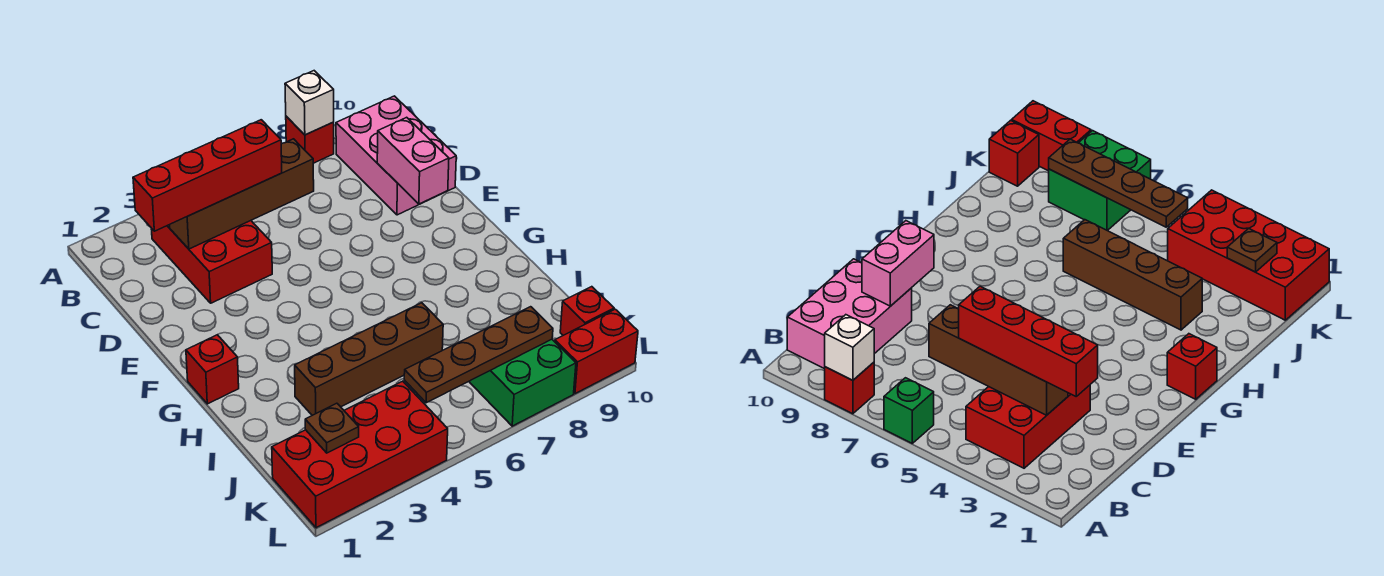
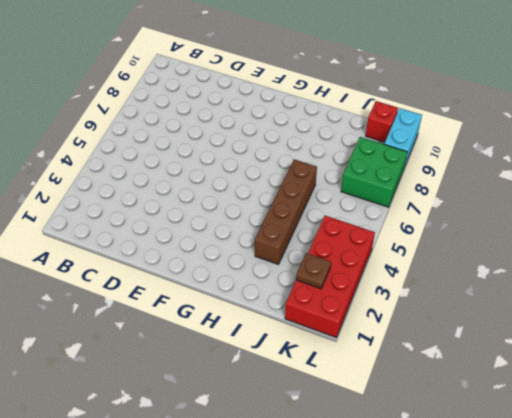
cyan 1x2 brick [385,108,422,167] -> red 1x2 brick [555,309,638,394]
none -> green 1x1 brick [884,378,934,443]
none -> red 1x1 brick [286,116,334,163]
none -> red 2x3 brick [151,221,272,303]

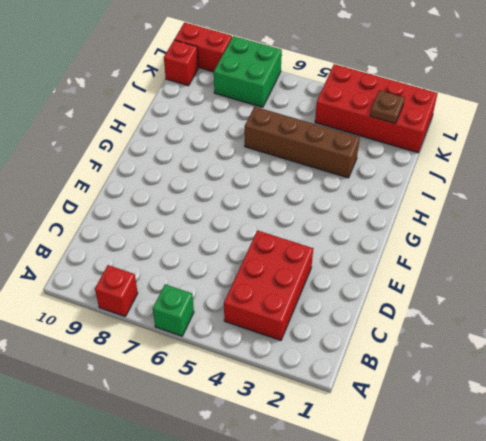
none -> pink 2x3 brick [336,96,456,215]
none -> red 1x1 brick [186,335,239,404]
none -> white 1x1 brick [285,71,334,135]

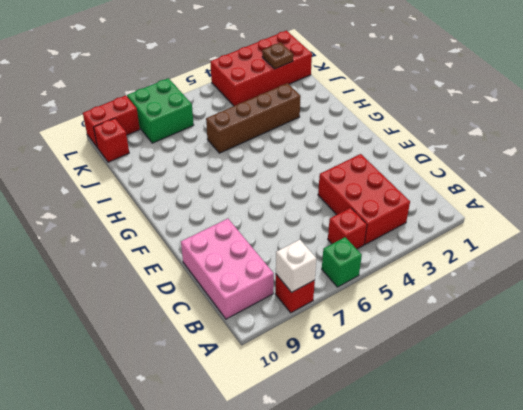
red 1x1 brick [328,208,367,249] -> red 1x1 brick moved to [186,335,239,404]
none -> brown 1x4 brick [170,139,314,249]
none -> pink 1x2 brick [377,117,449,204]
none -> brown 1x4 plate [404,307,553,403]

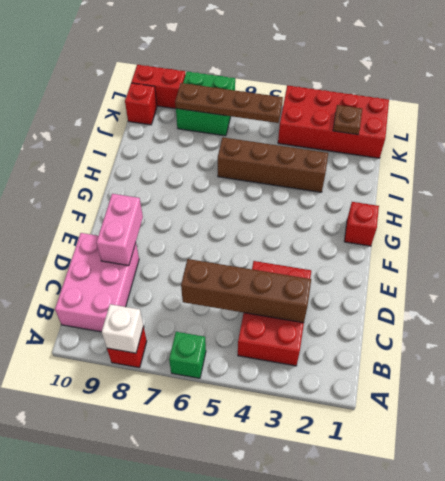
none -> red 1x4 brick [133,120,282,231]

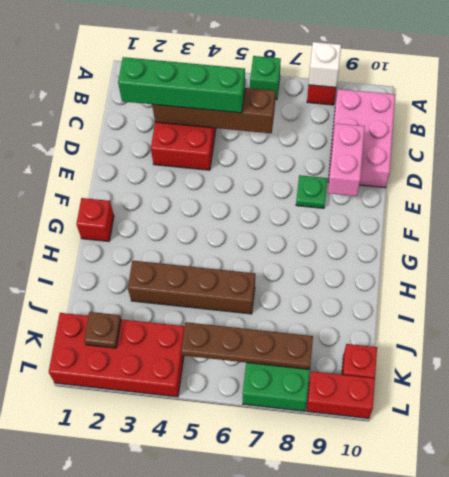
green 1x4 brick [118,57,245,113] -> red 1x4 brick [133,120,282,231]
green 1x1 plate [296,175,327,208] -> none

